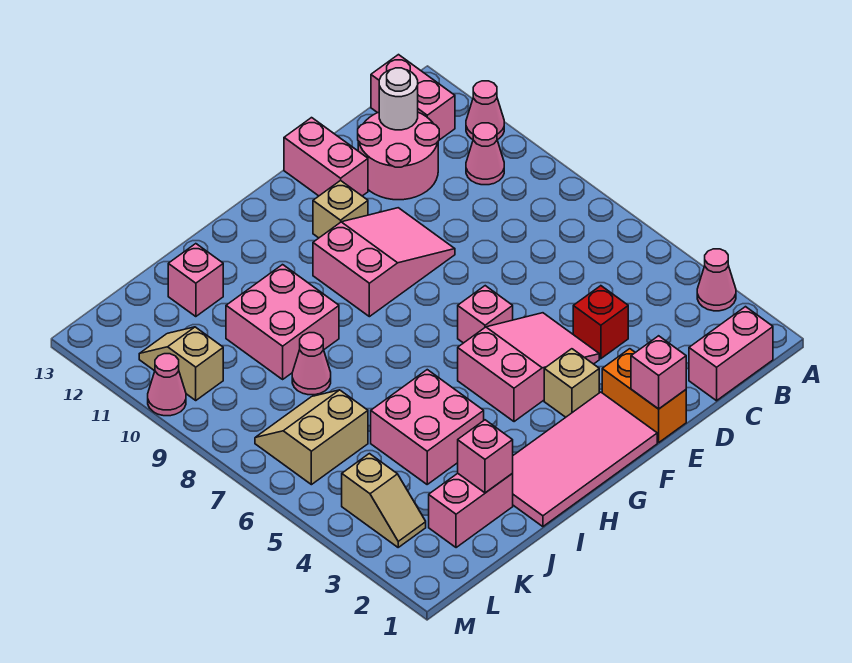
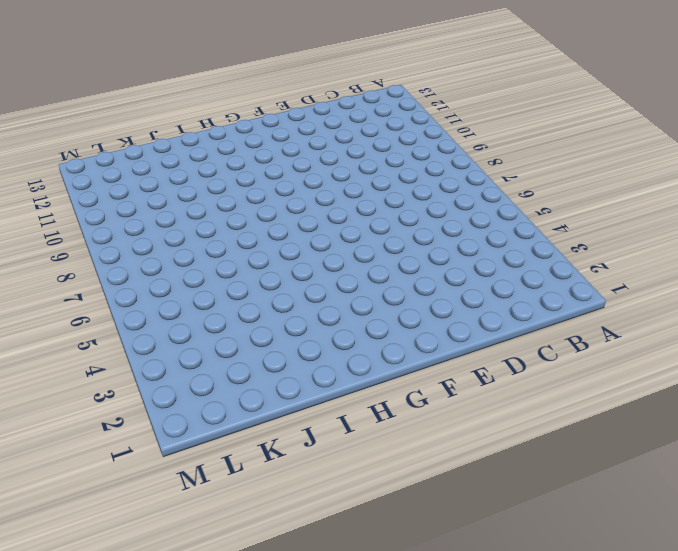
none -> pink 1x1 cone [697,249,736,311]
none -> pink 1x1 cone [466,81,504,140]
none -> pink 1x2 brick [689,307,773,401]

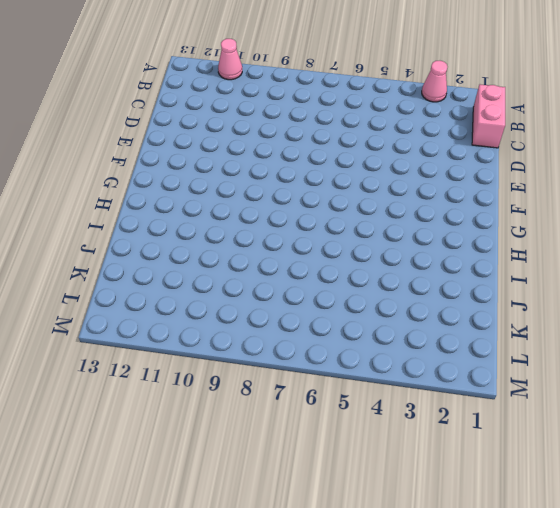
none -> pink 1x1 cone [466,123,504,185]
none -> pink 1x2 brick [371,55,455,140]
none -> pink 2x2 round brick [358,112,439,200]

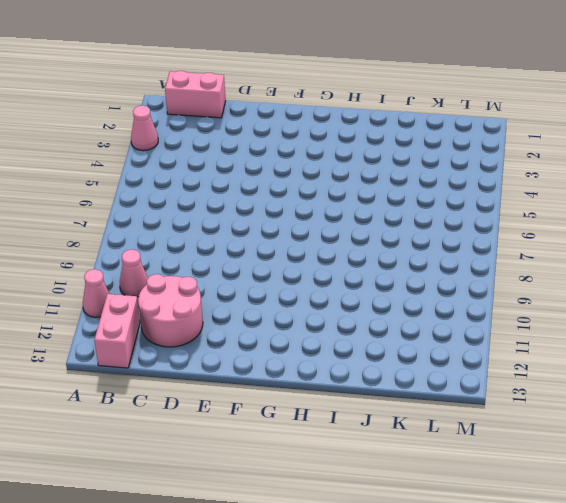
none -> red 1x1 brick [573,286,628,359]
none -> orange 1x2 brick [602,349,686,443]
none -> pink 2x3 slope [458,313,599,422]

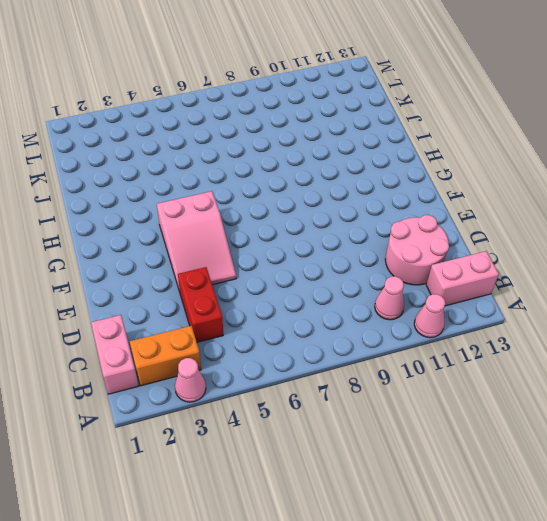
orange 1x2 brick [130,326,201,386] -> orange 1x2 brick moved to [602,349,686,443]
red 1x2 brick [178,267,223,342] -> red 1x1 brick [573,286,628,359]
none -> pink 2x3 slope [313,208,455,317]
none -> pink 1x2 brick [284,118,368,196]
none -> pink 2x4 tile [512,392,657,527]

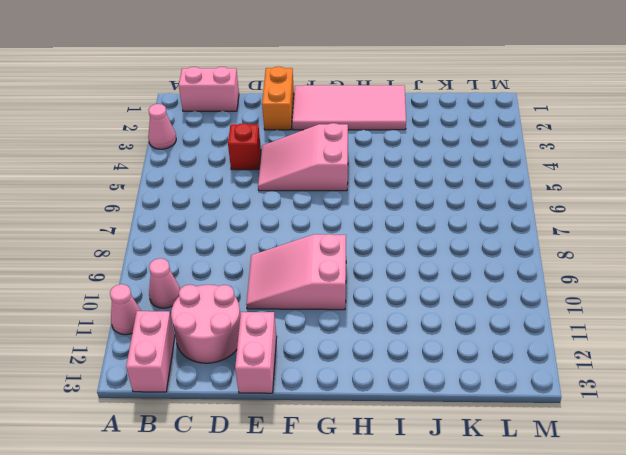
none -> tan 1x1 brick [544,349,599,417]
none -> pink 1x1 brick [458,286,513,343]
none -> tan 1x1 brick [313,180,368,238]

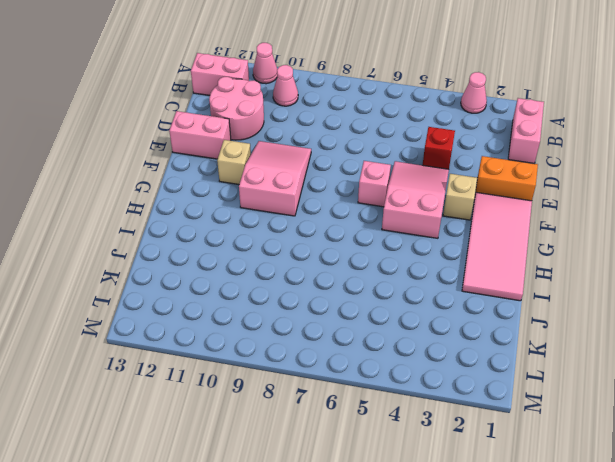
none -> pink 2x2 brick [371,370,484,484]
none -> pink 2x2 brick [226,265,339,379]
none -> pink 1x2 brick [429,473,513,548]

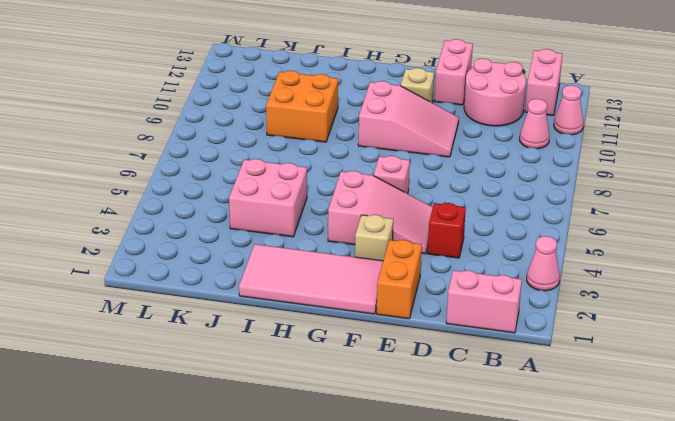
orange 2x2 brick [266,71,338,142] -> pink 2x2 brick [226,265,339,379]
none -> pink 1x2 brick [429,473,513,548]
none -> pink 1x1 cone [292,333,331,395]
none -> pink 1x1 brick [168,244,223,317]

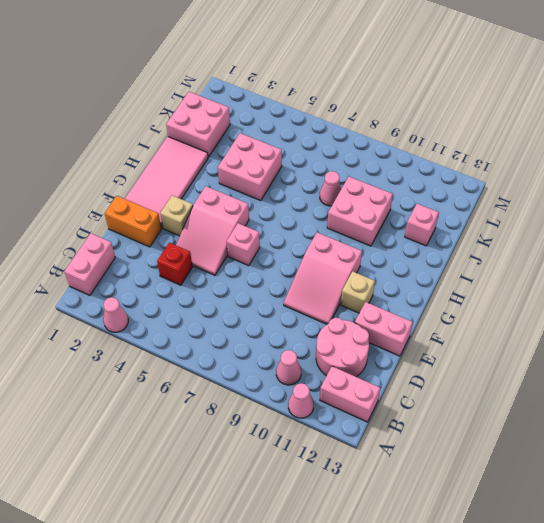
pink 2x2 brick [166,92,230,157] -> pink 1x2 brick [429,473,513,548]
none -> tan 2x2 slope [255,390,368,485]
none -> tan 1x2 slope [342,454,426,547]
none -> tan 1x2 slope [139,327,223,400]

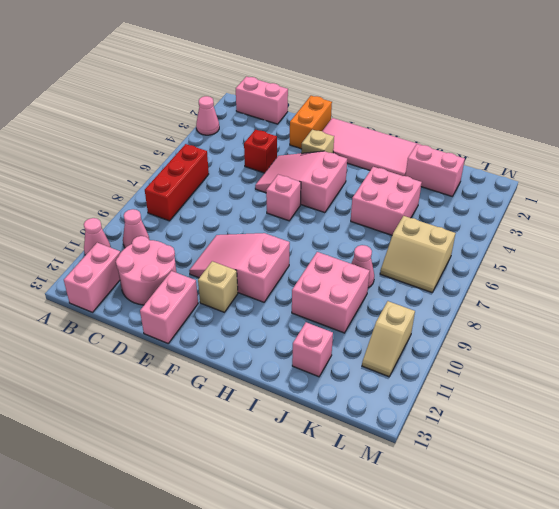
red 1x3 brick [145,144,209,221] -> none
none -> tan 1x2 slope [342,454,426,547]
none -> pink 1x1 cone [148,354,186,416]
none -> white 1x1 round brick [379,68,418,130]

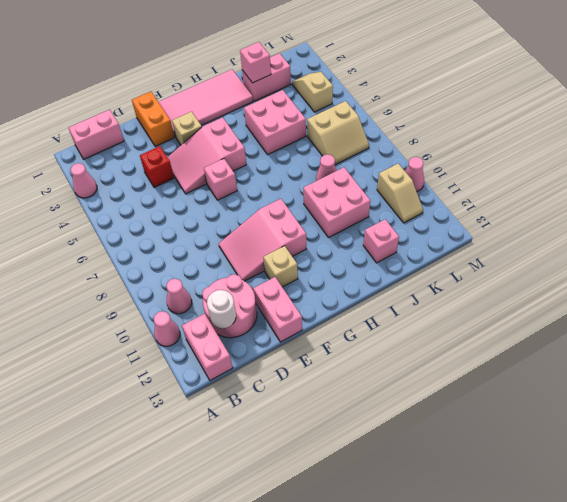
none -> pink 1x1 brick [631,336,686,409]

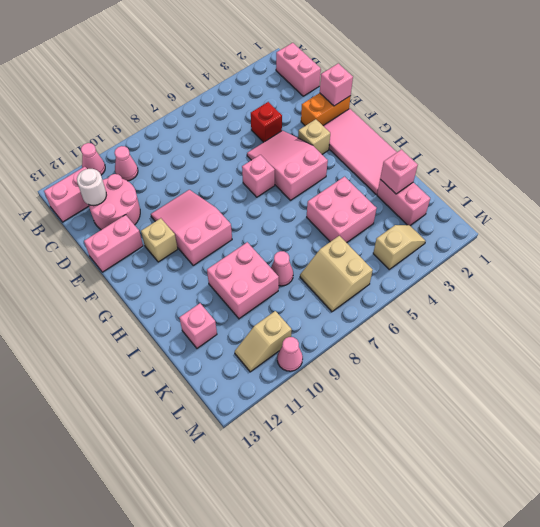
none -> pink 1x1 cone [697,249,736,311]

